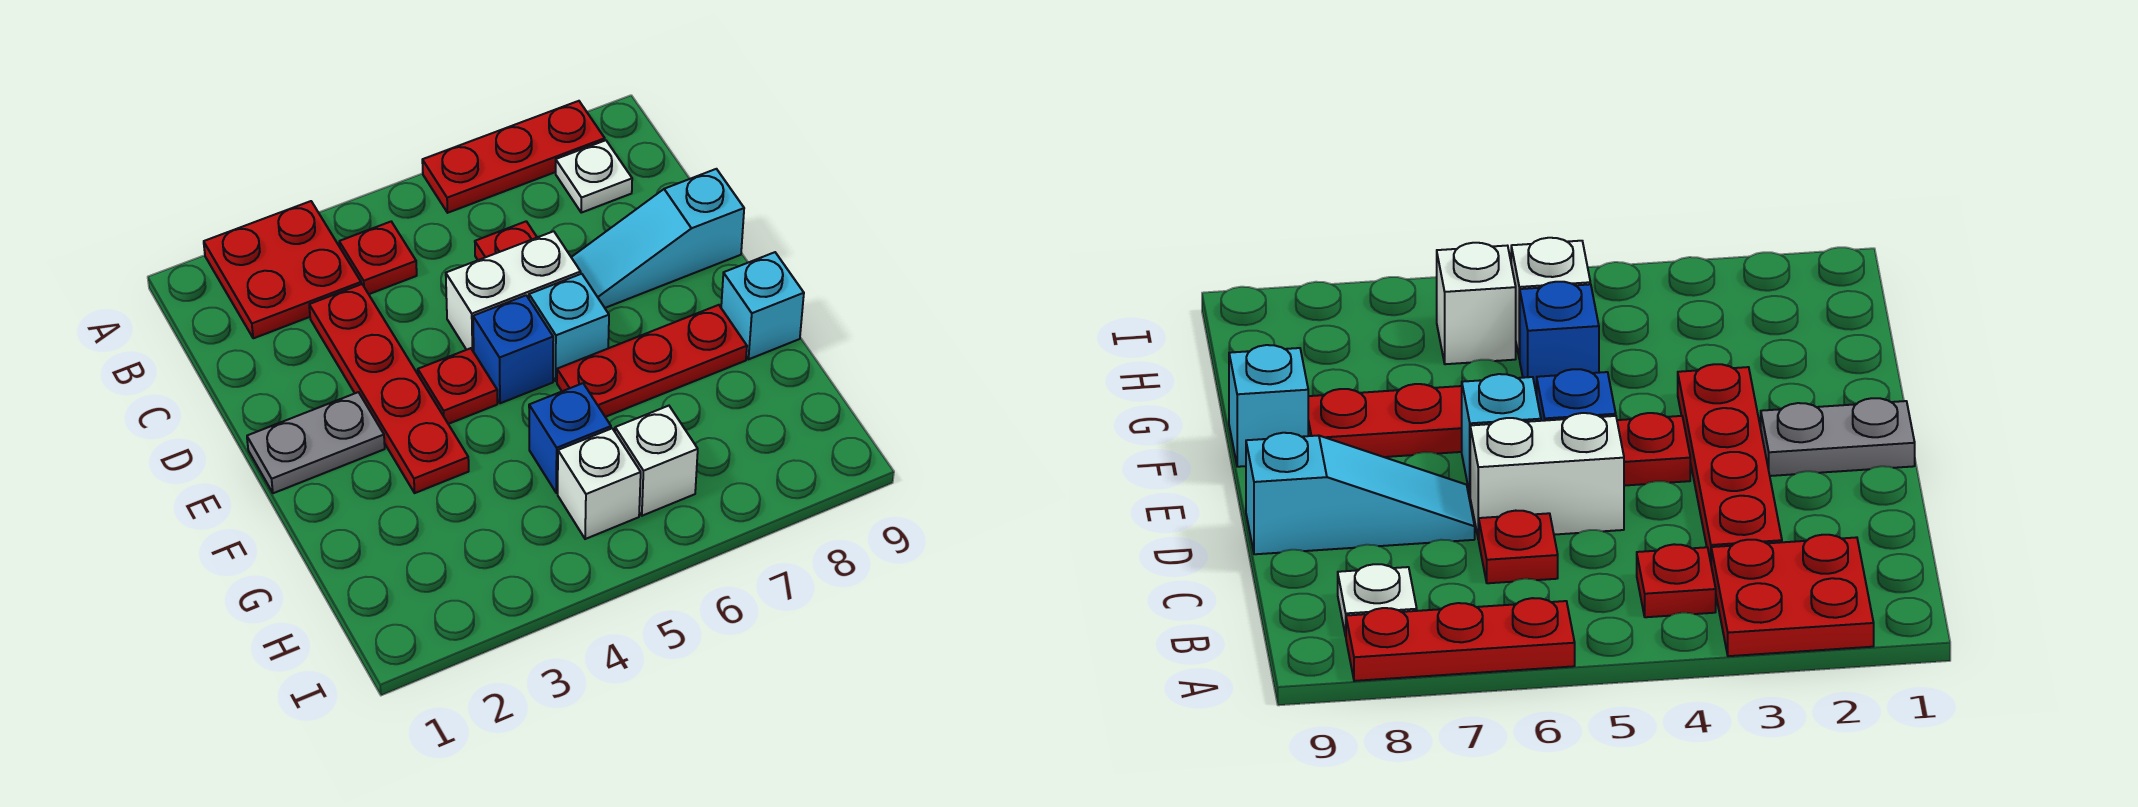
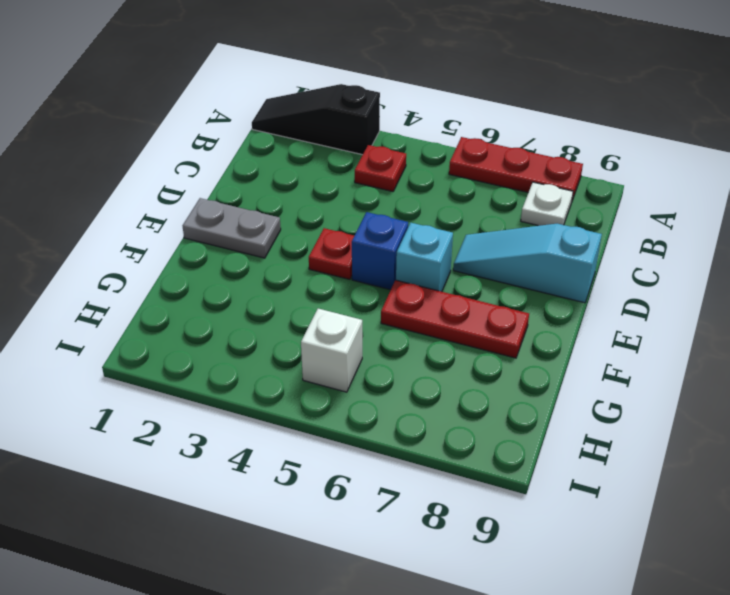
black 1x3 slope [252,84,380,155] -> red 2x2 plate [204,201,361,338]
none -> red 1x4 plate [309,284,469,493]
none -> red 1x1 plate [475,221,537,260]
none -> white 1x2 brick [446,231,581,352]

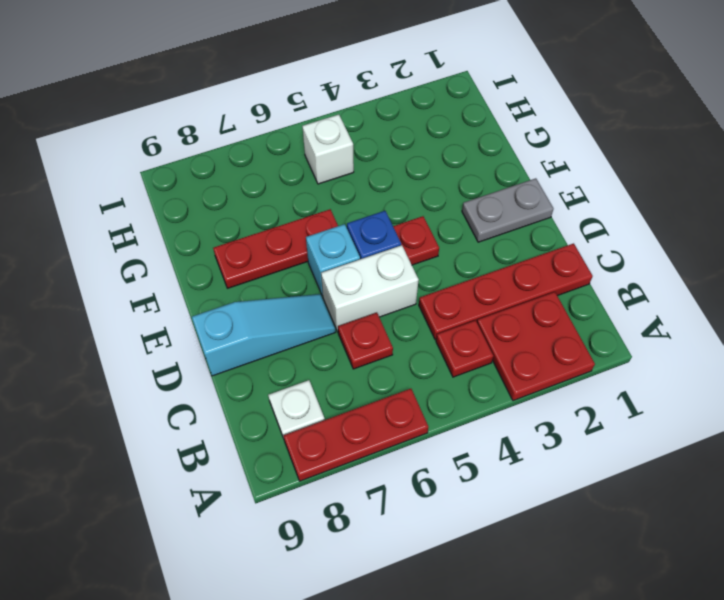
red 1x4 plate [419,243,592,340] -> red 1x4 plate turned to [309,284,469,493]
none -> cyan 1x1 brick [721,252,804,359]
none -> blue 1x1 brick [529,383,611,493]
none -> white 1x1 brick [615,406,698,516]

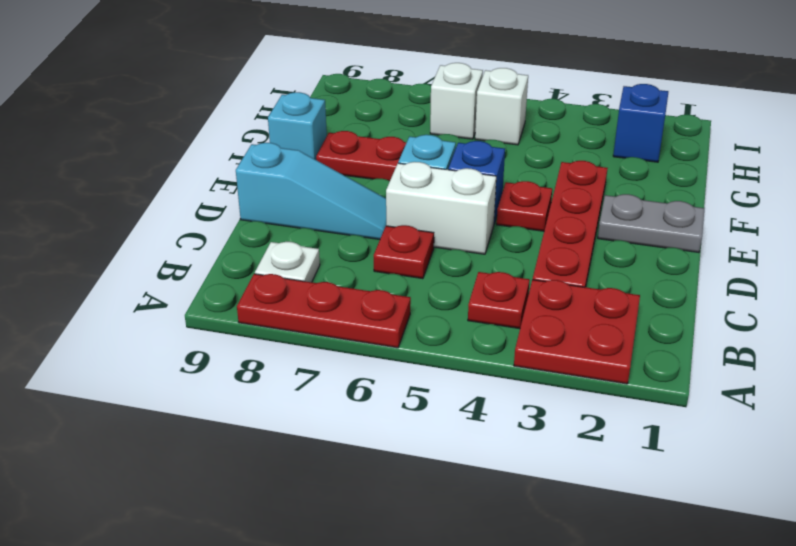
blue 1x1 brick [613,84,668,162] -> blue 1x1 brick moved to [529,383,611,493]

